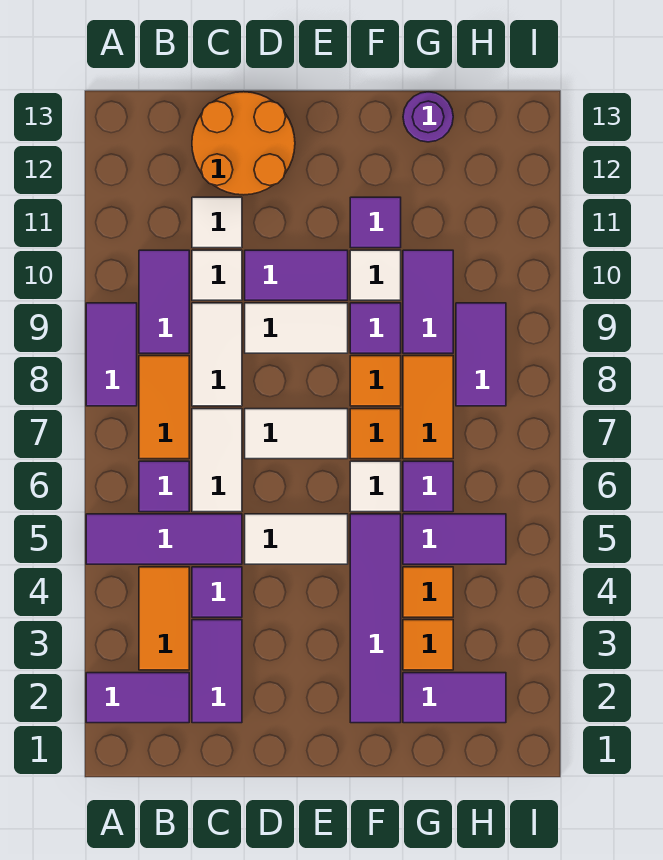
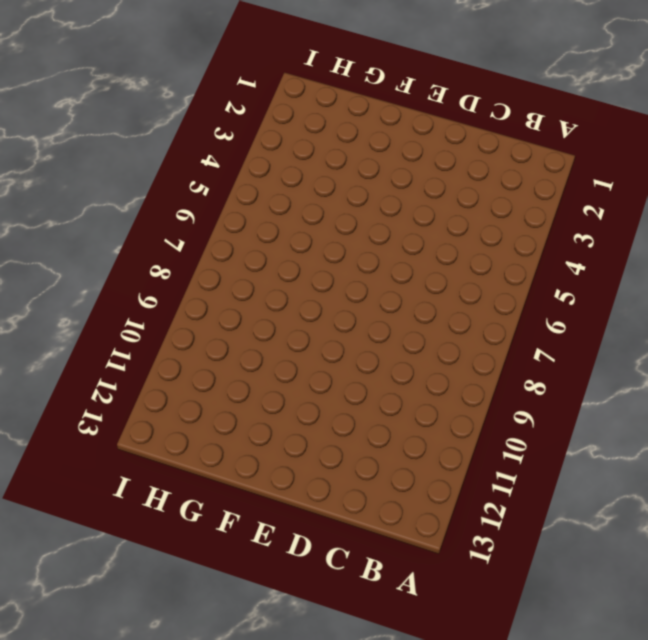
none -> purple 1x2 tile [86,673,189,723]
none -> purple 1x3 tile [86,514,242,564]
none -> purple 1x2 tile [86,303,137,406]
none -> orange 1x2 tile [139,567,189,670]

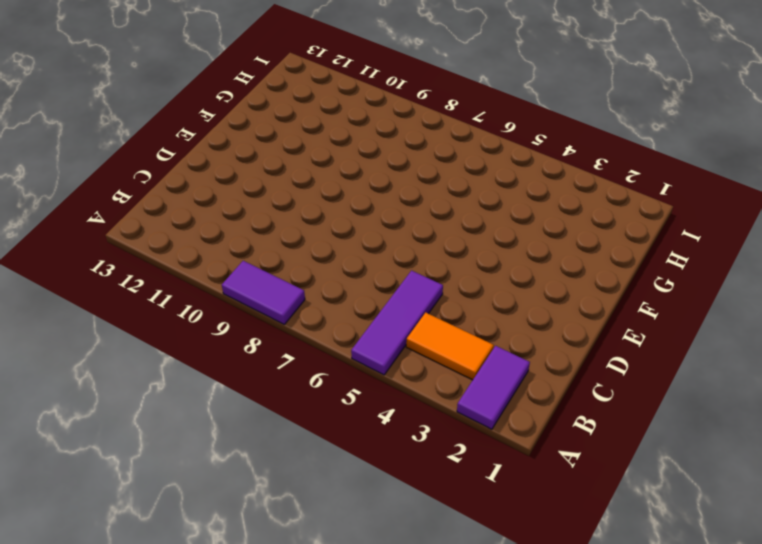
none -> purple 1x1 tile [139,461,189,512]
none -> orange 1x2 tile [139,356,189,459]
none -> purple 1x2 tile [139,250,189,353]
none -> purple 1x2 tile [192,620,242,723]

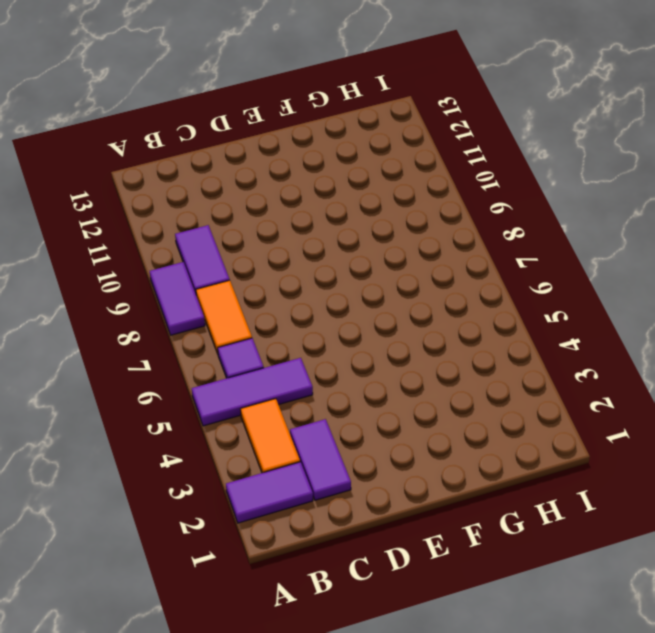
none -> purple 1x1 tile [192,567,242,617]
none -> white 1x2 tile [192,409,242,512]
none -> white 1x2 tile [192,303,242,406]
none -> white 1x1 tile [192,250,242,300]

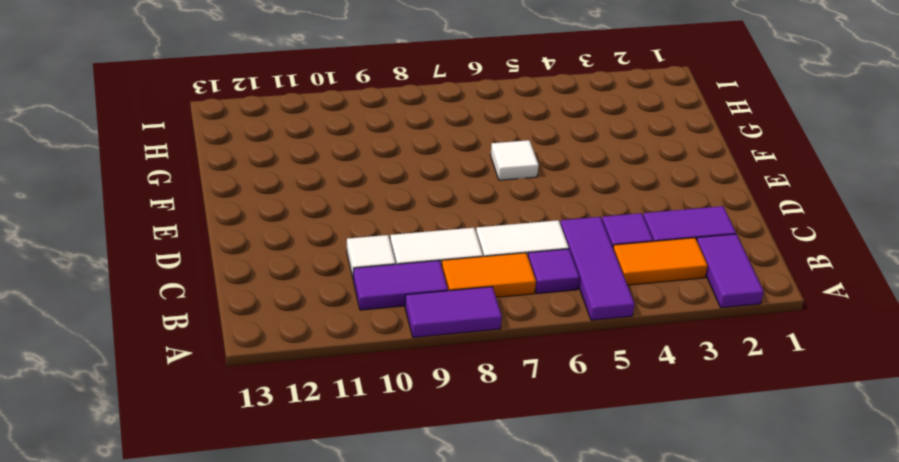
none -> white 1x1 tile [192,197,242,248]
none -> orange 2x2 round brick [192,92,295,195]
none -> white 1x2 tile [245,514,348,564]
none -> white 1x2 tile [245,409,348,459]

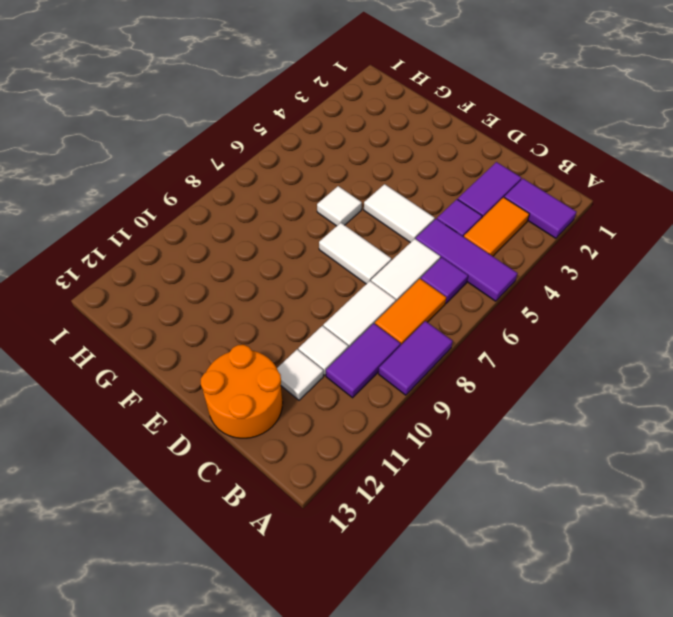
none -> white 1x2 tile [245,303,348,353]
none -> purple 1x2 tile [245,250,348,300]
none -> purple 1x4 tile [350,514,401,723]
none -> orange 1x1 tile [350,409,401,459]

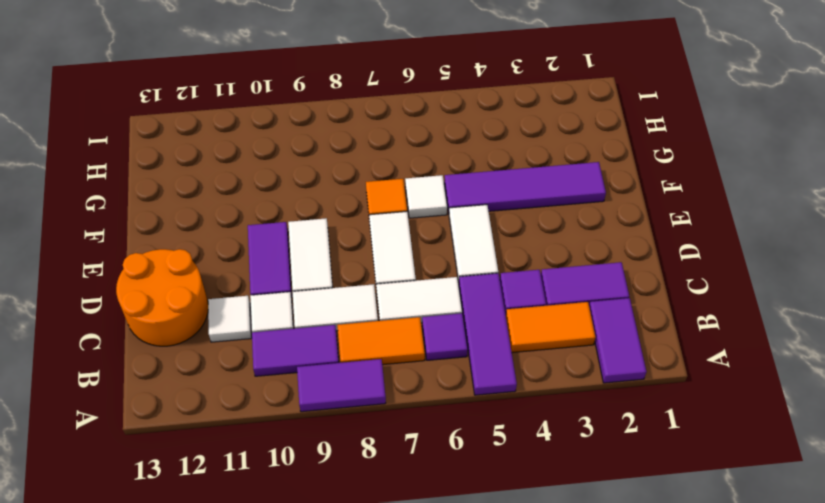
none -> orange 1x1 tile [350,356,401,406]
none -> purple 1x1 tile [350,303,401,353]
none -> white 1x1 tile [350,250,401,300]
none -> purple 1x1 tile [350,197,401,248]

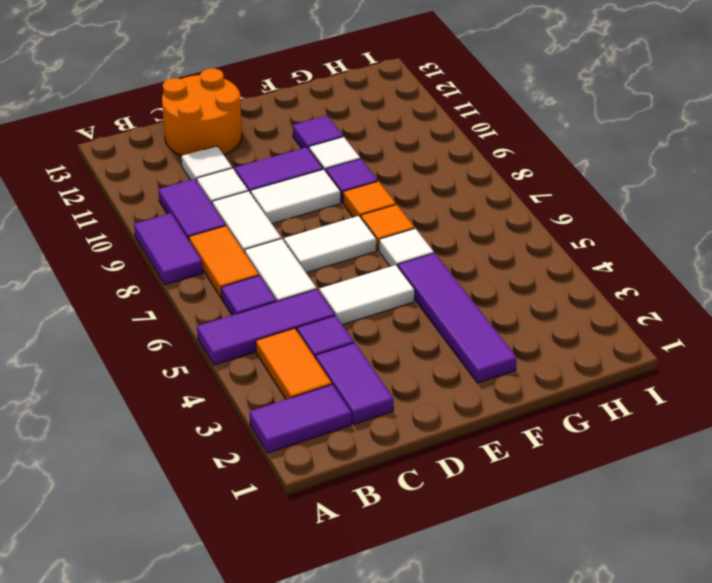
none -> purple 1x2 tile [403,673,506,723]
none -> orange 1x1 tile [403,620,453,670]
none -> orange 1x1 tile [403,567,453,617]
none -> purple 1x2 tile [403,514,506,564]

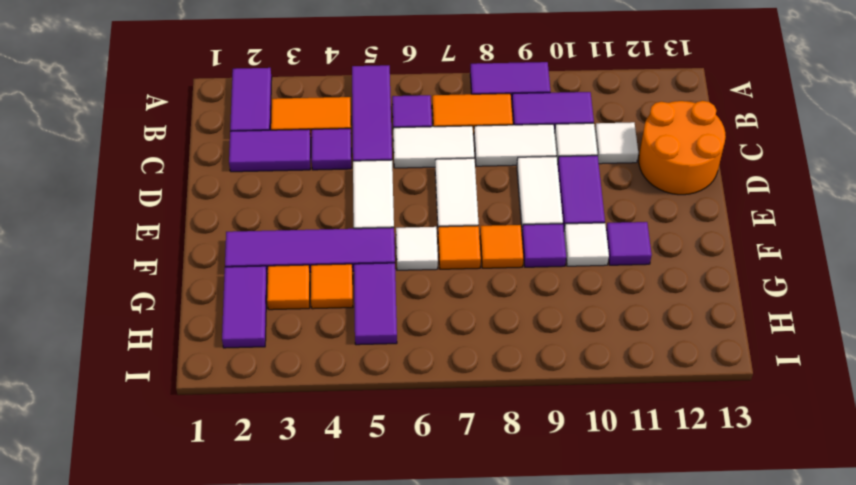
none -> purple 1x1 tile [403,461,453,512]
none -> orange 1x2 tile [403,356,453,459]
none -> purple 1x2 tile [403,250,453,353]
none -> purple 1x1 round brick [403,92,453,142]

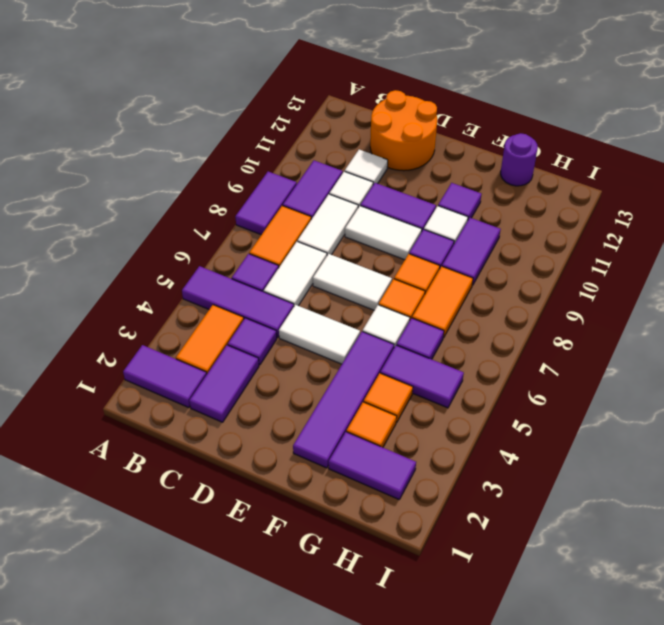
none -> purple 1x2 tile [456,303,506,406]

